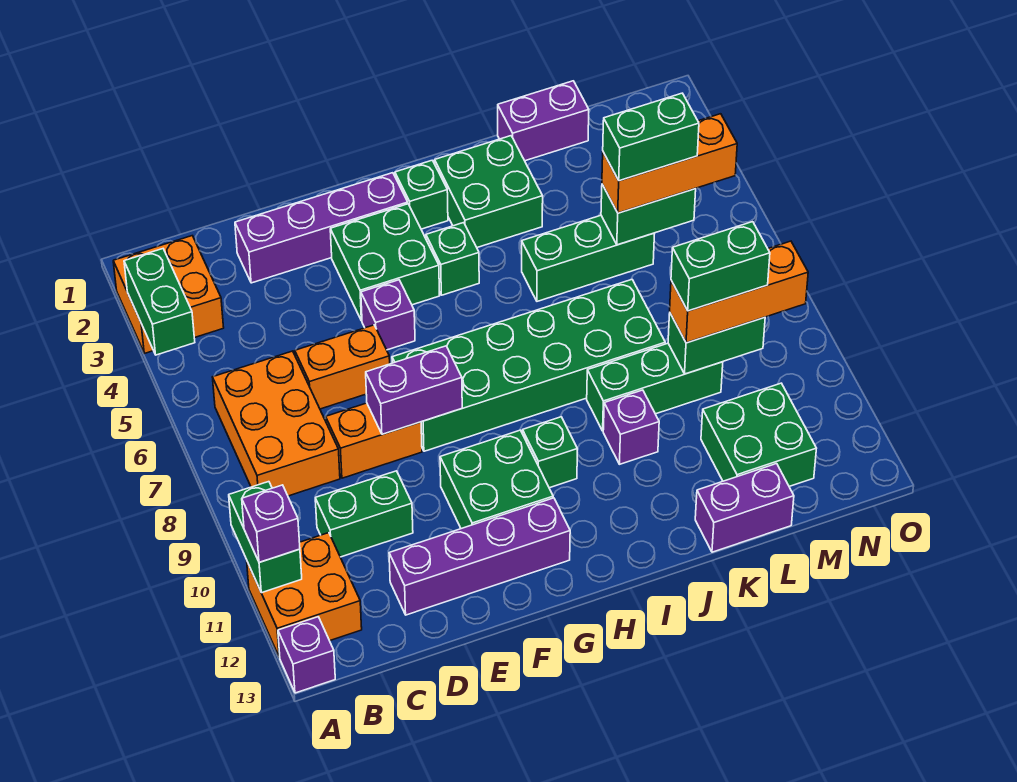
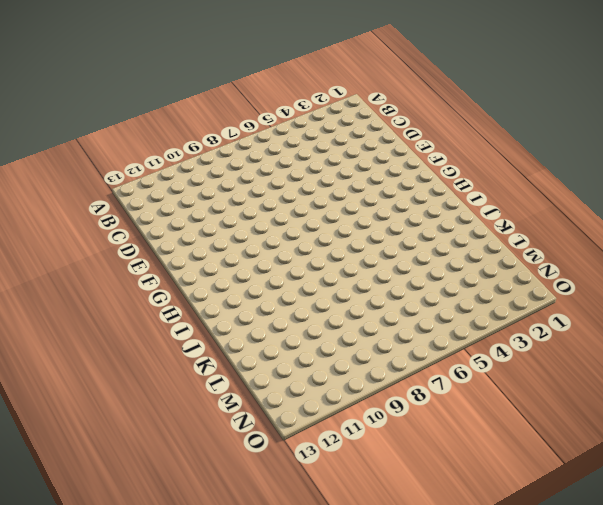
none -> orange 2x2 brick [113,236,224,353]
none -> orange 2x2 brick [247,533,362,657]
none -> purple 1x1 brick [278,617,335,693]
none -> orange 2x3 brick [213,351,340,496]

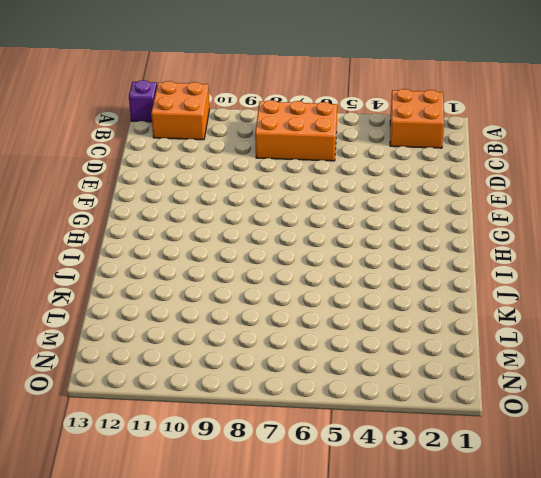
none -> green 1x2 brick [315,471,413,557]
none -> purple 1x4 brick [235,173,408,283]
none -> orange 1x2 brick [295,325,390,409]
none -> orange 1x2 brick [325,403,422,478]

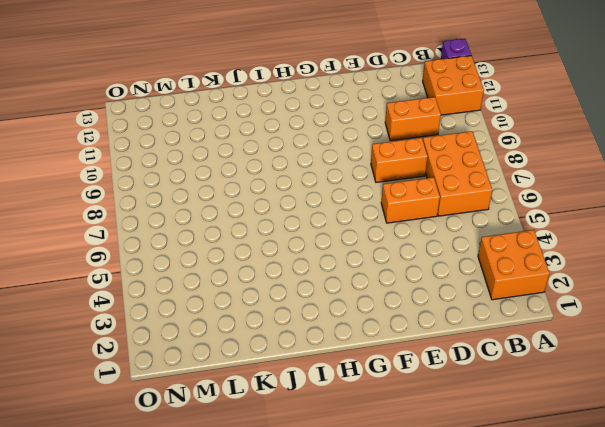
orange 1x2 brick [385,97,441,141] -> green 1x2 brick [315,471,413,557]
none -> purple 1x4 brick [235,173,408,283]
none -> purple 1x4 brick [389,498,570,615]
none -> green 2x2 brick [330,204,439,321]
none -> purple 1x1 brick [361,280,415,350]

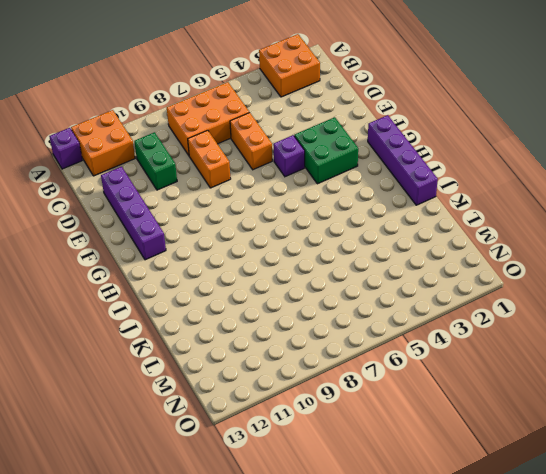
purple 1x4 brick [368,115,438,205] -> purple 1x4 brick moved to [235,173,408,283]
none -> green 2x6 brick [392,280,665,451]
none -> green 2x2 brick [440,430,553,529]
none -> green 1x1 brick [395,160,448,229]
none -> green 1x1 brick [426,223,479,295]

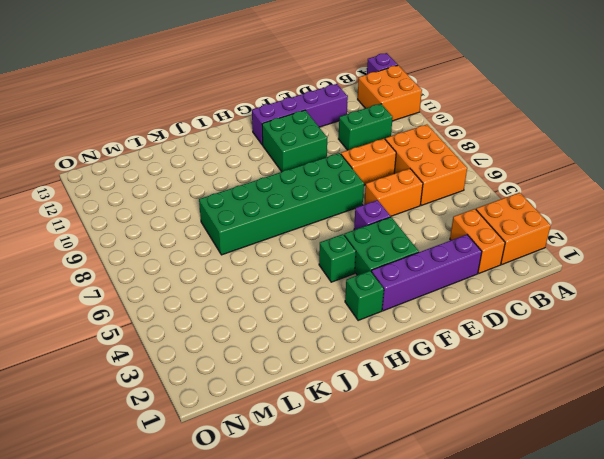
orange 1x2 brick [450,209,505,273] -> none
none -> green 1x1 brick [522,417,578,488]
none -> green 2x2 brick [435,136,543,247]
none -> green 1x3 brick [522,215,655,301]
none -> green 1x3 brick [587,343,723,431]

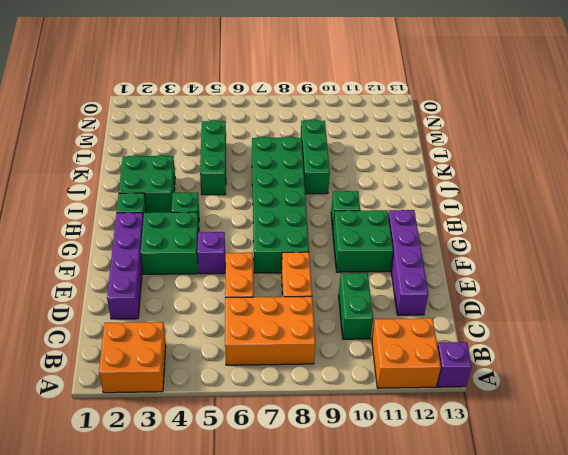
none -> purple 1x1 brick [603,390,659,464]
none -> purple 1x2 brick [498,81,589,161]
none -> purple 1x2 brick [695,464,794,552]
none -> green 2x2 brick [701,383,816,486]

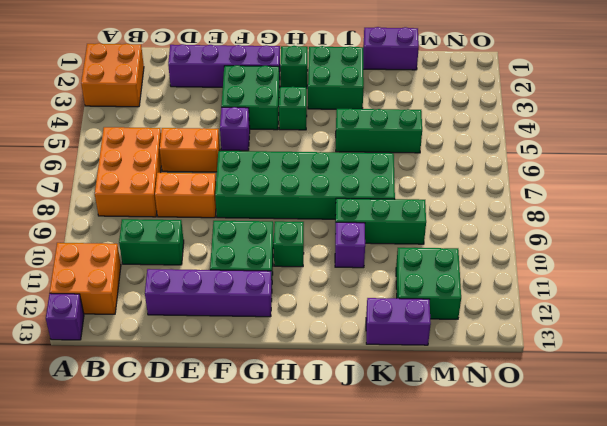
none -> green 1x2 brick [124,249,195,355]
none -> green 1x2 brick [229,482,302,593]
none -> purple 1x2 brick [366,346,462,434]
none -> green 1x2 brick [601,185,696,245]

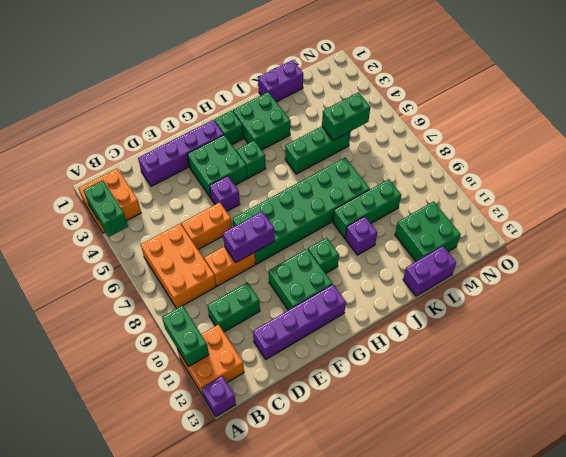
none -> green 1x2 brick [668,314,765,374]
none -> purple 1x1 brick [242,485,300,562]
none -> orange 1x3 brick [602,114,737,213]
none -> orange 1x3 brick [670,241,808,343]

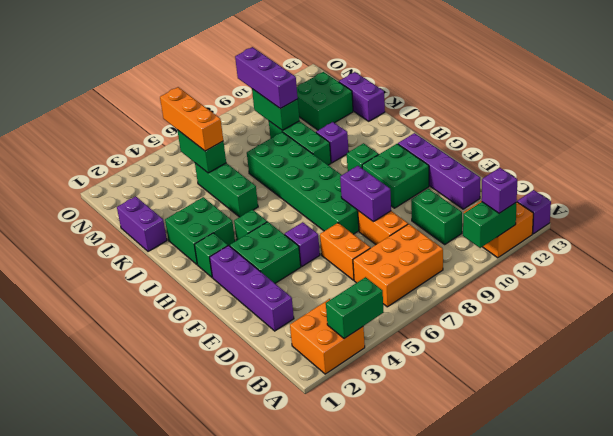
purple 1x3 brick [235,47,298,109] -> orange 1x3 brick [670,241,808,343]
none -> green 1x2 brick [603,93,699,181]
none -> green 1x2 brick [671,222,770,311]

